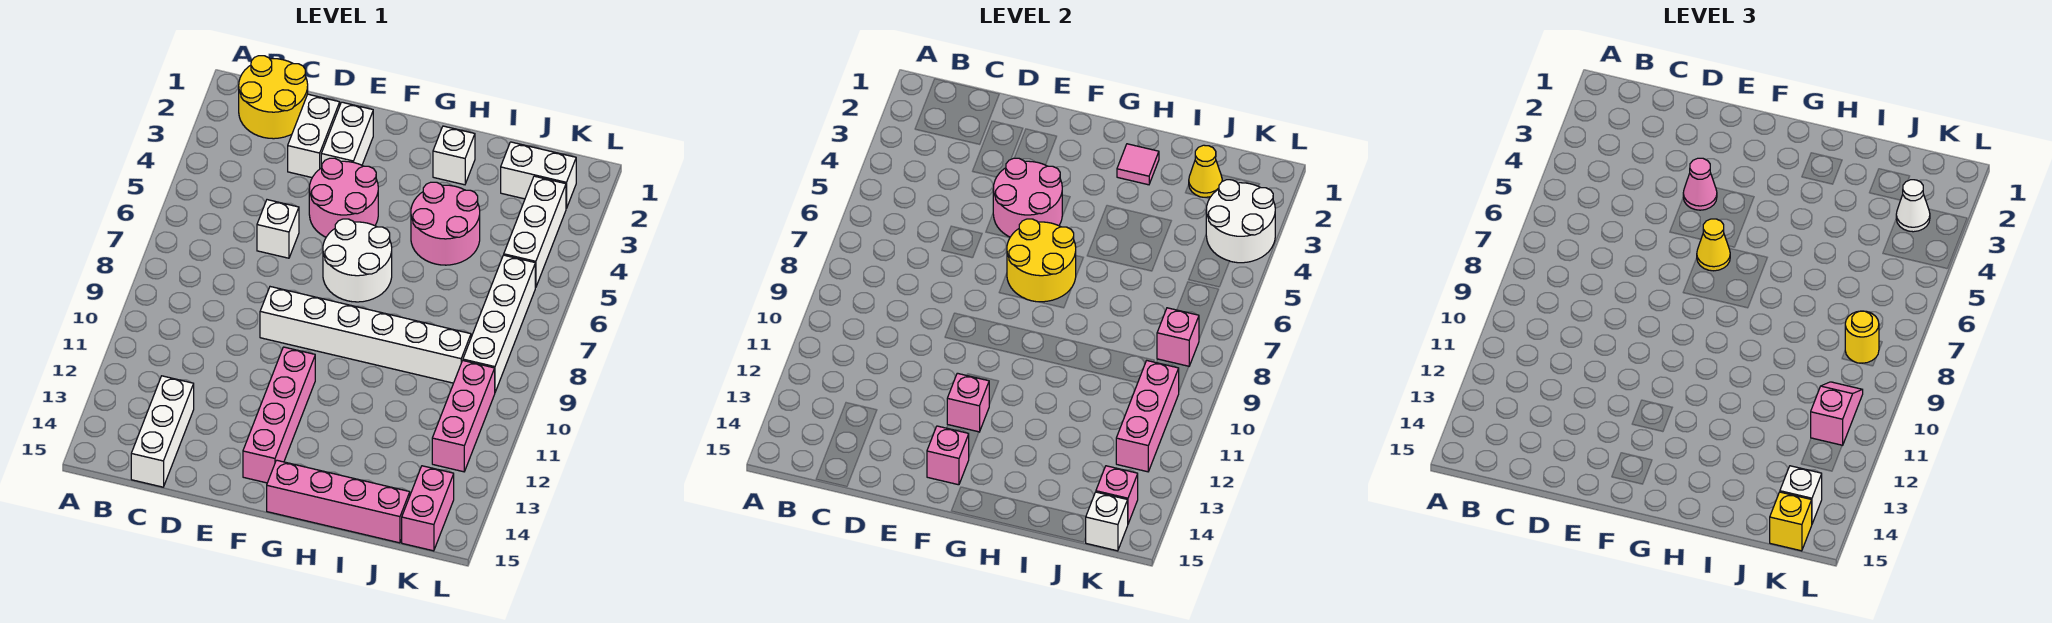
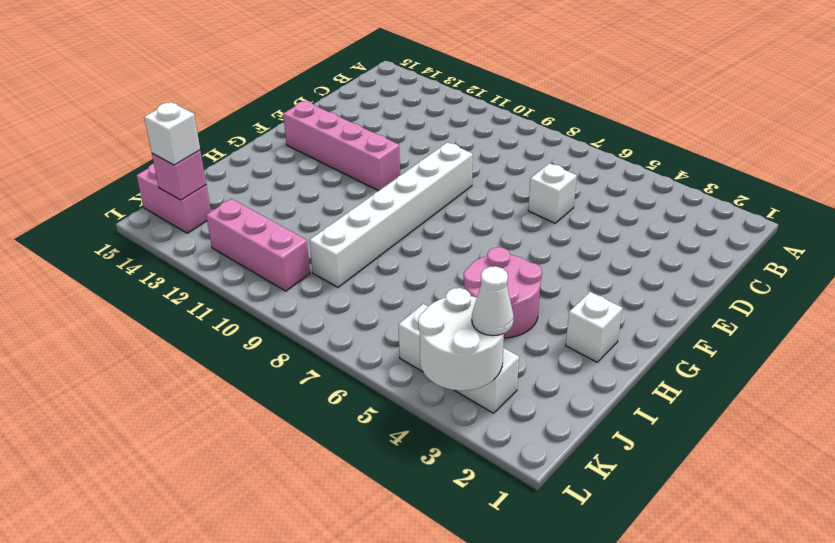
none -> yellow 2x2 round brick [239,56,308,139]
none -> white 1x3 brick [131,376,194,487]
none -> white 1x2 brick [288,94,340,177]
none -> white 1x2 brick [321,102,373,168]

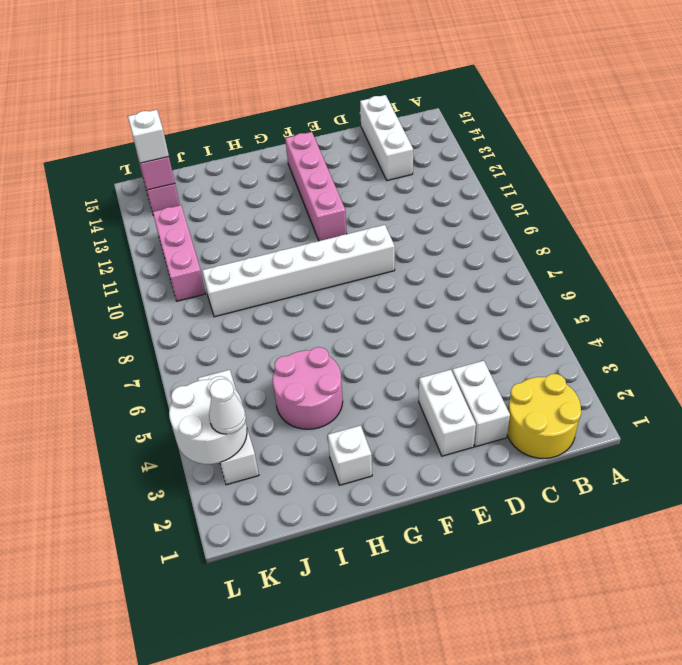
none -> white 1x1 brick [257,200,299,258]
none -> pink 2x2 round brick [309,158,378,237]
none -> white 2x2 round brick [323,219,392,302]
none -> pink 1x4 brick [267,460,410,543]

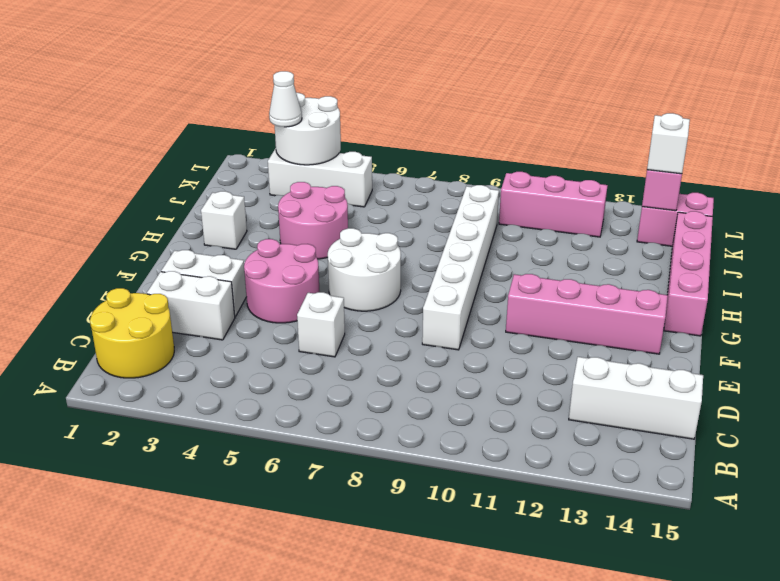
none -> white 1x2 brick [501,142,576,208]
none -> white 1x4 brick [463,255,535,392]
none -> pink 2x2 round brick [993,158,1062,237]
none -> yellow 2x2 round brick [1007,219,1076,302]

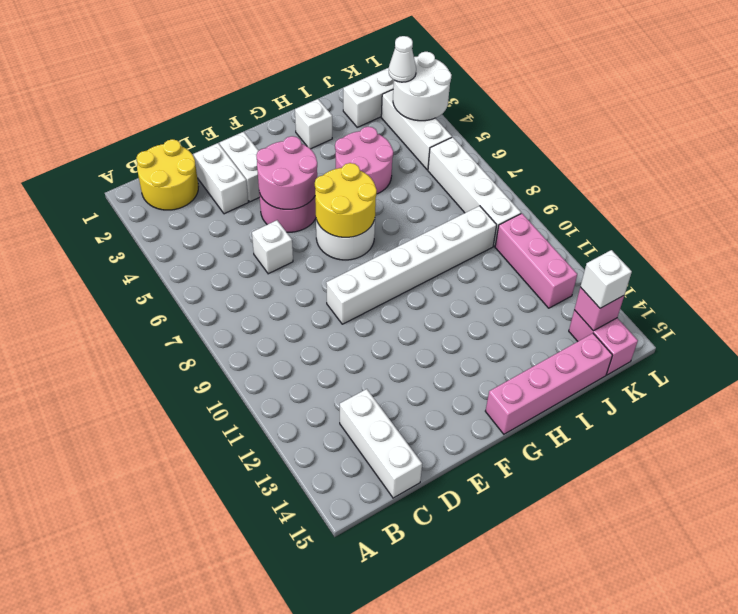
none -> pink 1x4 brick [243,347,315,483]
none -> pink 1x1 brick [947,373,989,432]
none -> pink 1x1 brick [927,426,969,485]
none -> pink 1x1 tile [1117,144,1159,185]

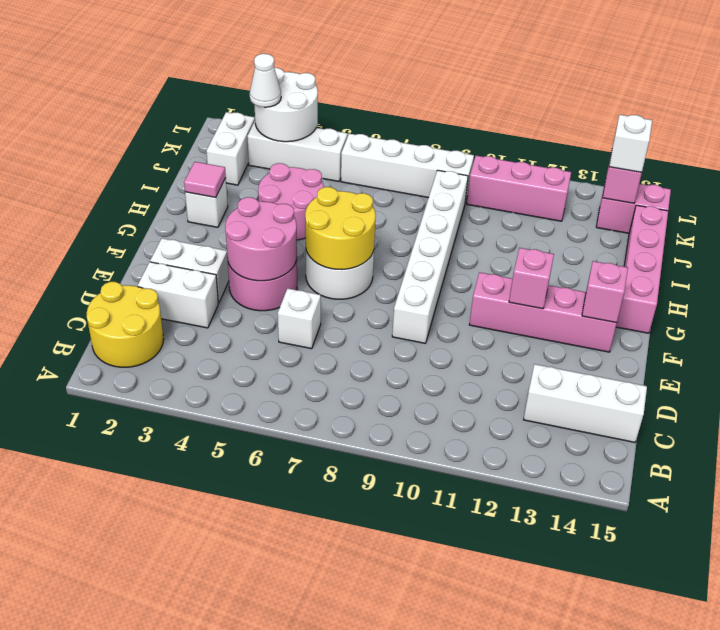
none -> yellow 1x1 cone [1189,145,1222,197]
none -> pink 1x1 brick [1157,308,1199,366]
none -> pink 1x3 brick [1116,361,1179,472]
none -> white 1x1 brick [1086,492,1128,551]

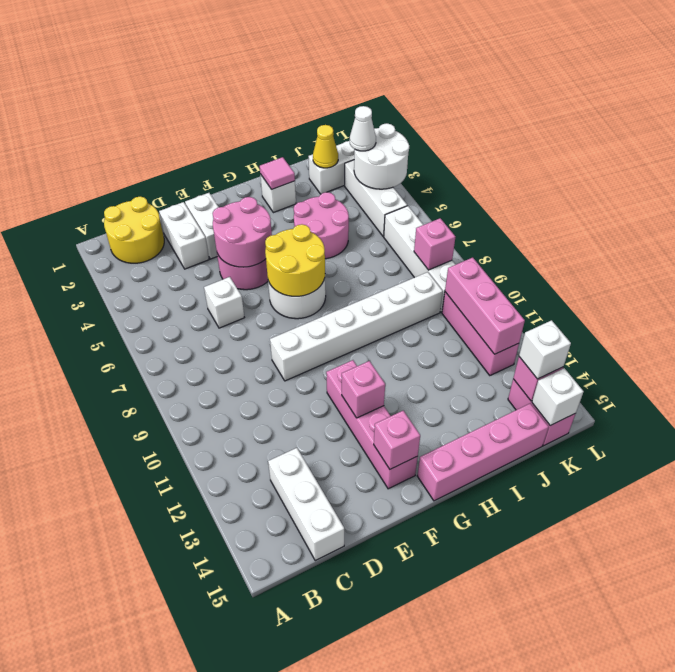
none -> pink 1x1 cone [1683,158,1717,210]
none -> yellow 1x1 cone [1697,219,1730,271]
none -> yellow 1x1 round brick [1845,311,1879,363]
none -> pink 1x2 slope [1811,382,1863,446]

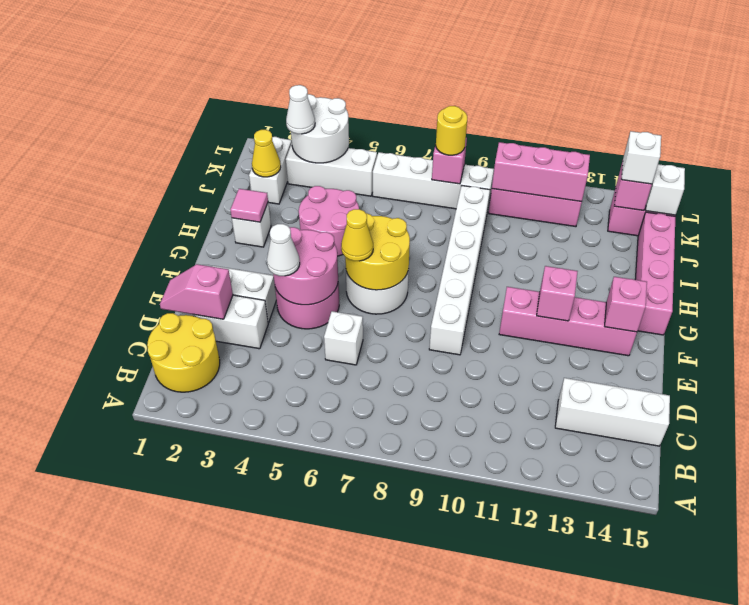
pink 1x2 slope [160,264,233,319] -> pink 1x2 slope moved to [1811,382,1863,446]
white 1x1 cone [267,224,300,276] -> pink 1x1 cone [1683,158,1717,210]
none -> yellow 1x1 brick [1770,492,1812,551]

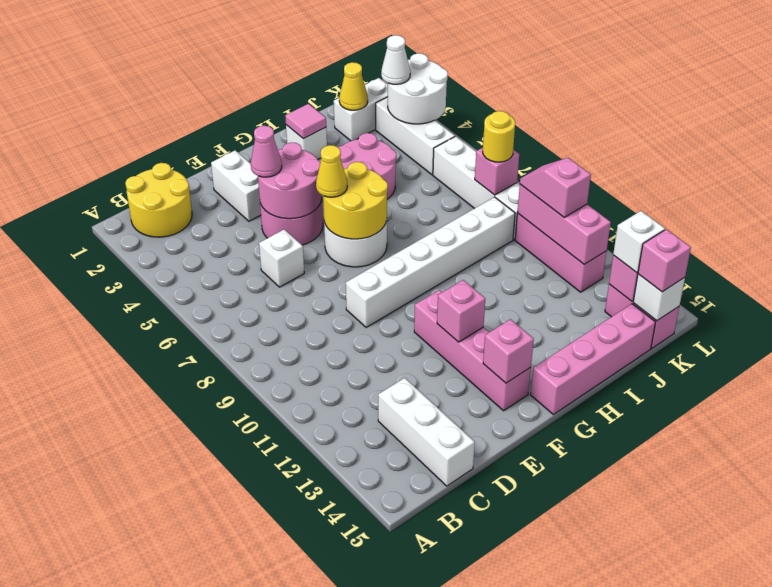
pink 1x1 brick [638,229,691,292] -> yellow 1x1 brick [1770,492,1812,551]
none -> white 1x2 brick [288,94,340,177]

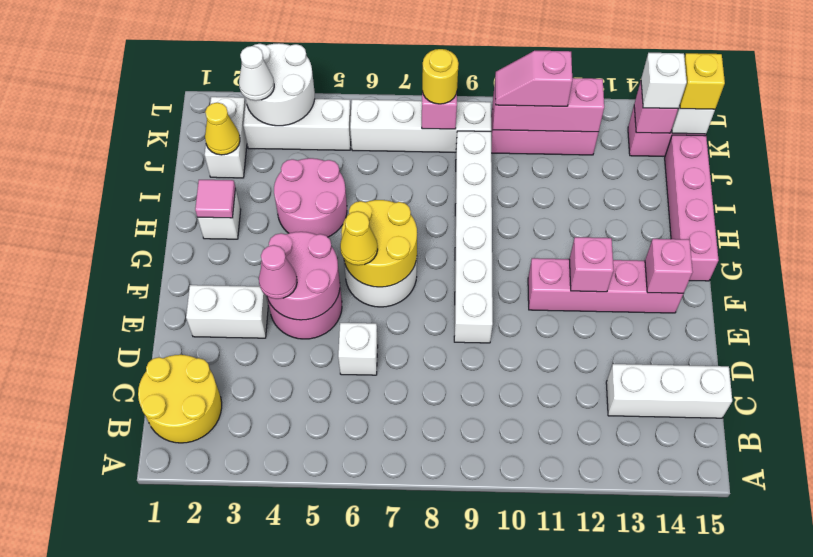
none -> white 1x2 brick [288,94,340,177]

